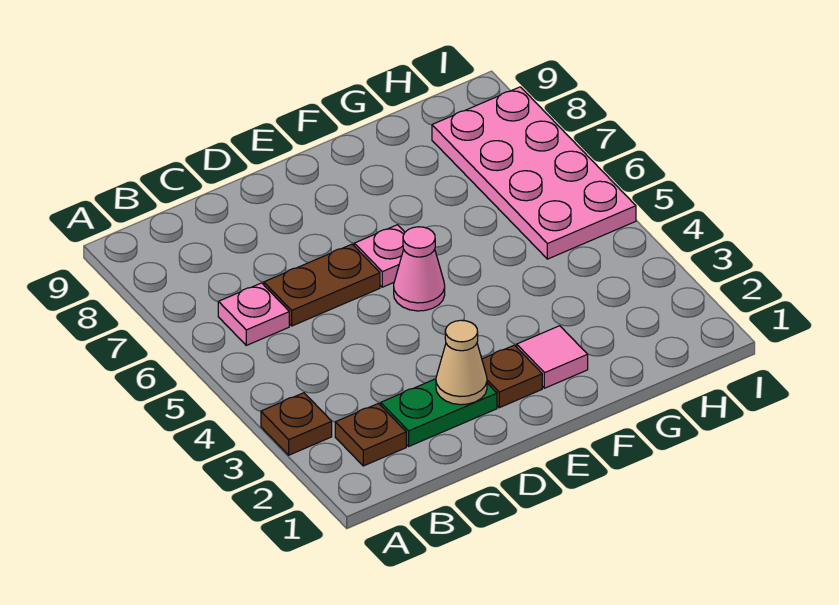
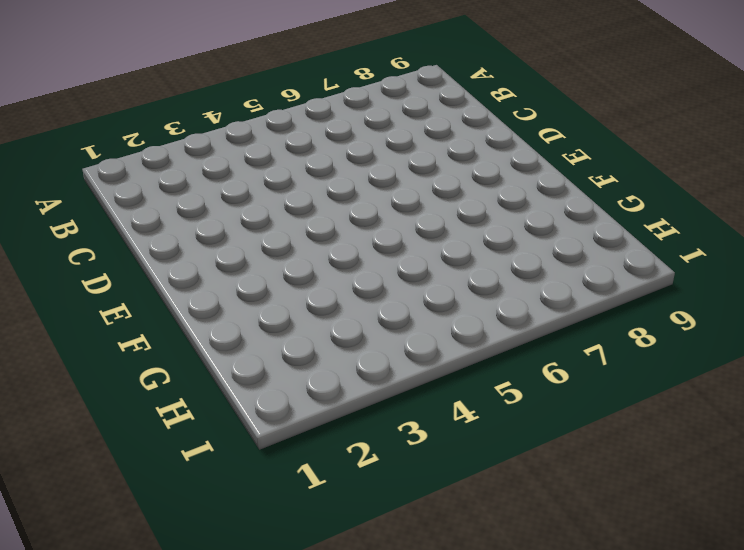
none -> brown 1x1 plate [261,393,332,455]
none -> brown 1x1 plate [335,403,406,466]

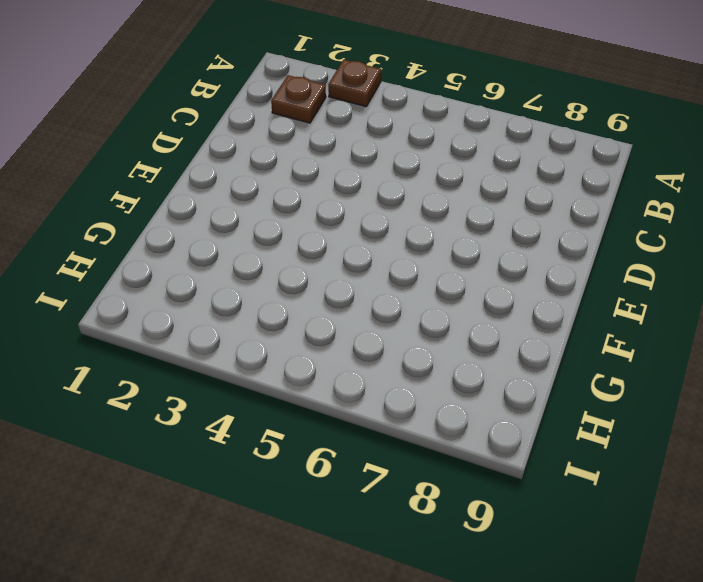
none -> pink 1x1 plate [218,283,289,345]
none -> green 1x2 plate [381,379,497,446]

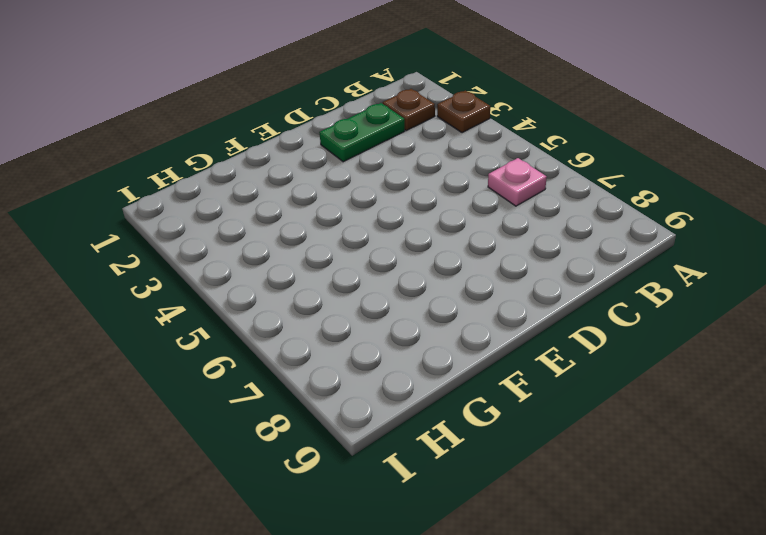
none -> brown 1x2 plate [264,244,380,326]
none -> brown 1x1 plate [482,345,542,408]

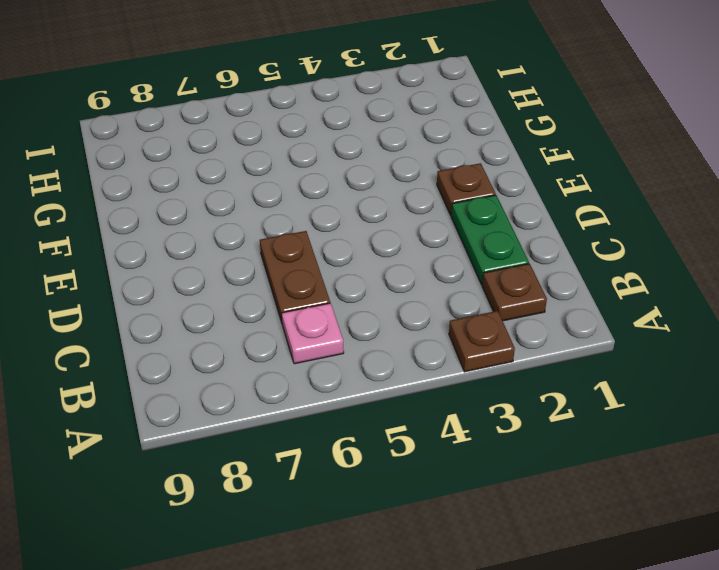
none -> pink 1x1 cone [394,227,445,311]
none -> pink 1x1 plate [354,225,405,287]

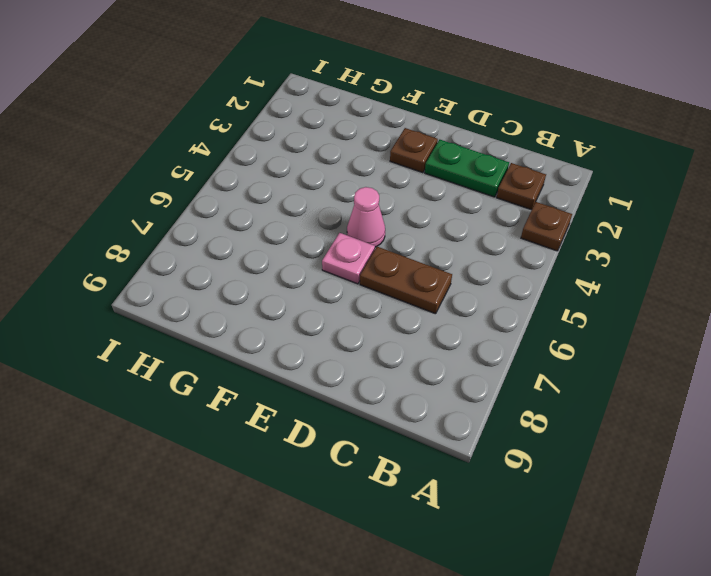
none -> pink 1x1 plate [218,283,289,345]
none -> pink 1x1 tile [517,326,588,388]

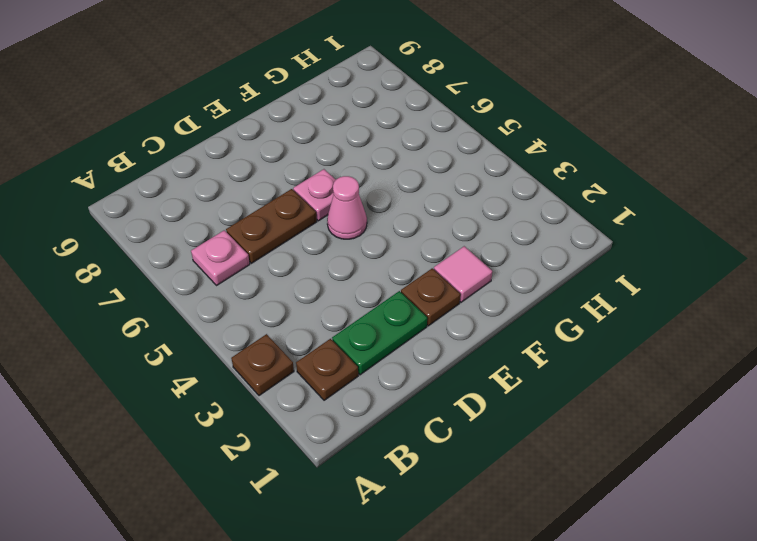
none -> pink 2x4 plate [432,87,636,259]
none -> tan 1x1 cone [436,320,487,405]

